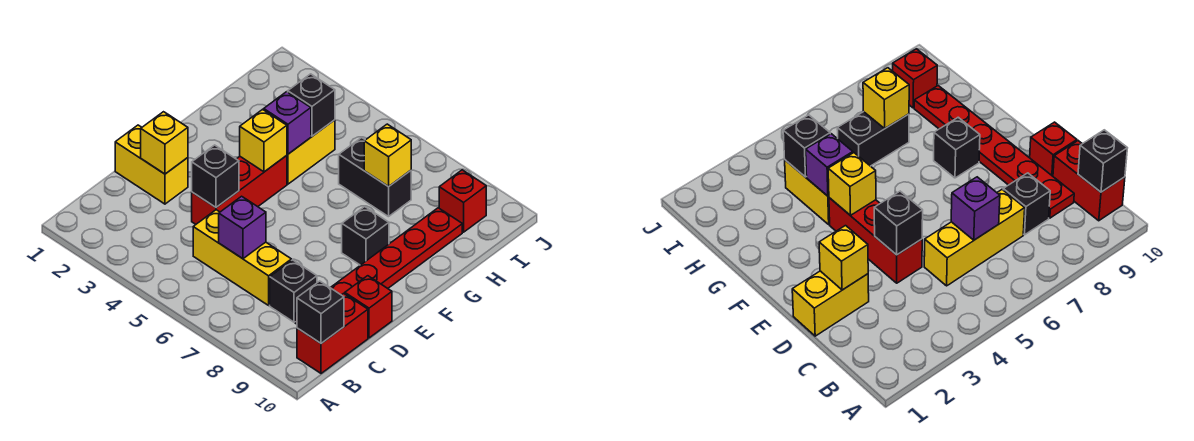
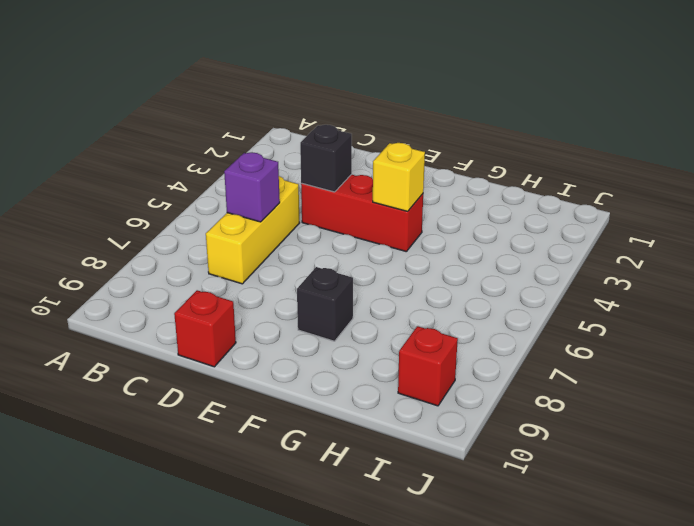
none -> red 1x2 brick [297,293,368,373]
none -> black 1x1 brick [270,260,317,322]
none -> red 1x6 plate [295,208,462,324]

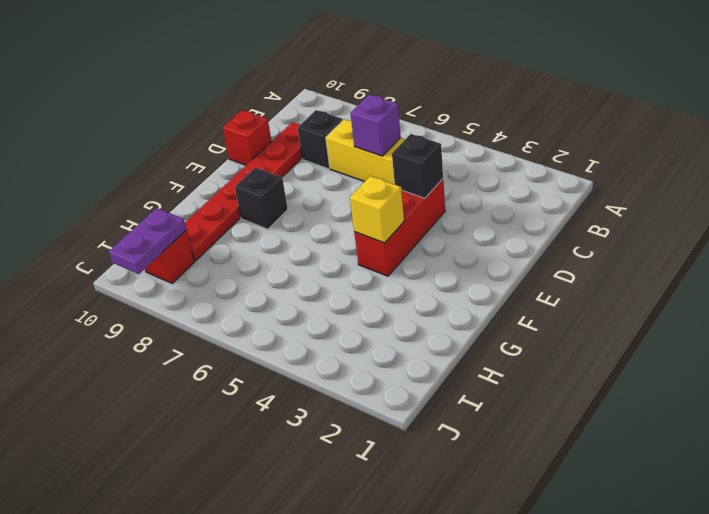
purple 1x2 plate [109,208,186,274] -> none
none -> red 1x2 brick [297,293,368,373]
none -> yellow 1x2 brick [115,125,188,204]
none -> yellow 1x2 brick [287,120,335,184]

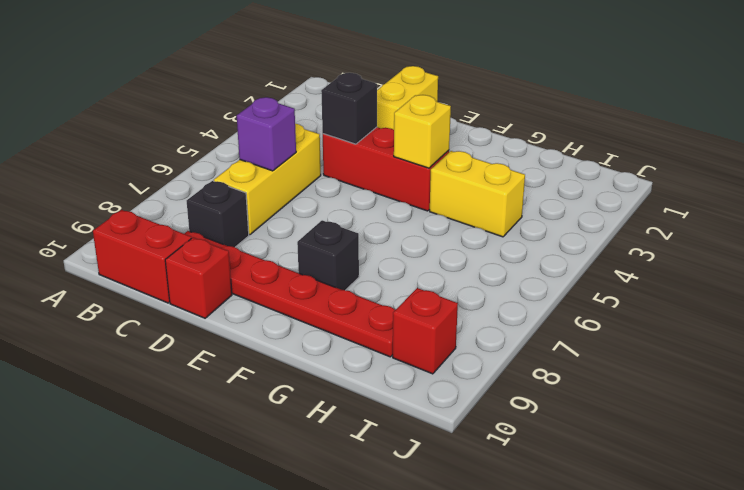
none -> black 1x2 brick [339,138,411,217]
none -> black 1x1 brick [297,281,344,343]
none -> yellow 1x1 brick [141,112,188,174]

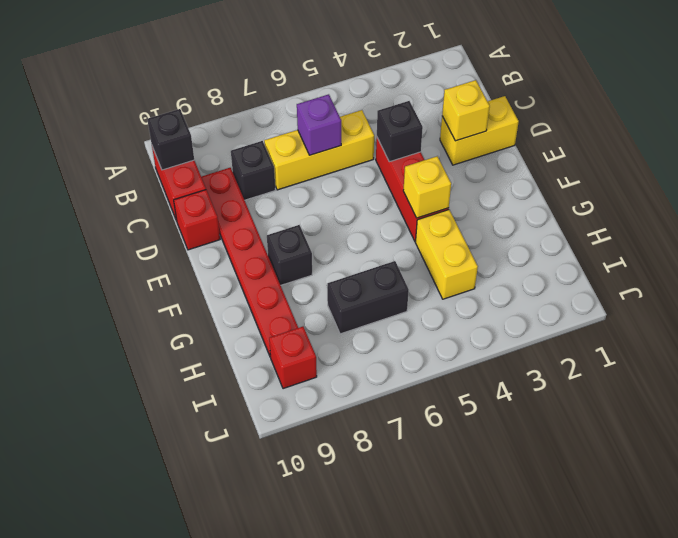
none -> purple 1x1 brick [264,92,311,154]
none -> black 1x1 brick [288,74,335,136]
none -> yellow 1x1 brick [364,124,411,187]

